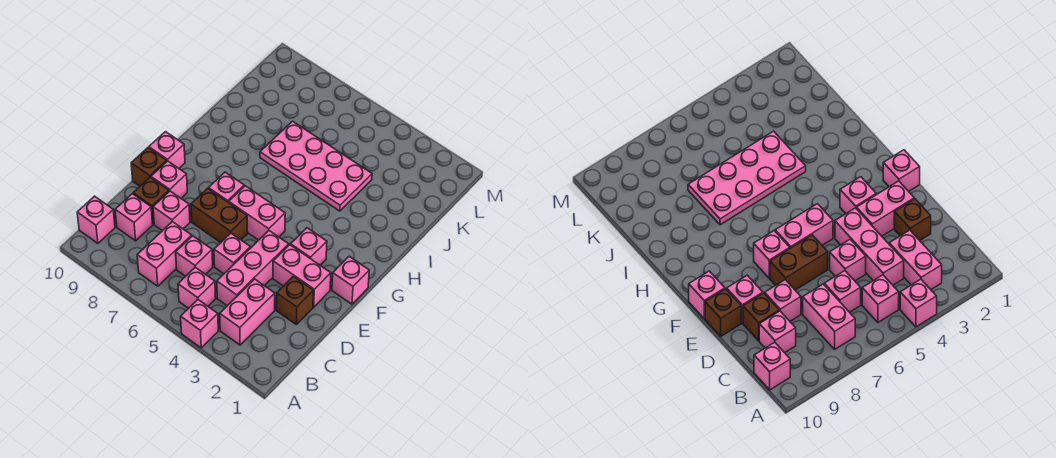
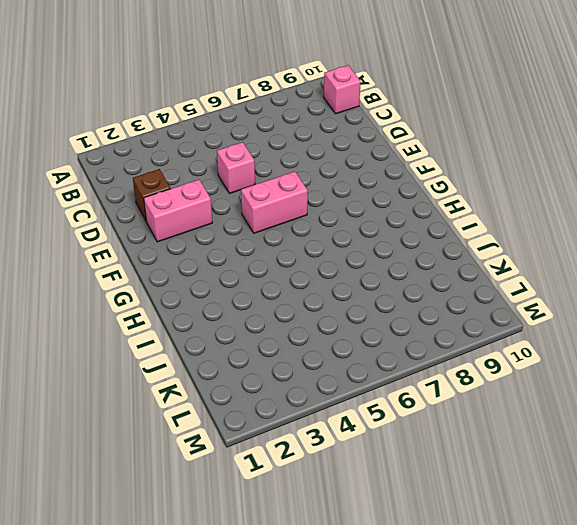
none -> pink 1x1 brick [181,300,218,348]
none -> pink 1x2 brick [220,279,275,345]
none -> pink 1x1 brick [178,267,216,308]

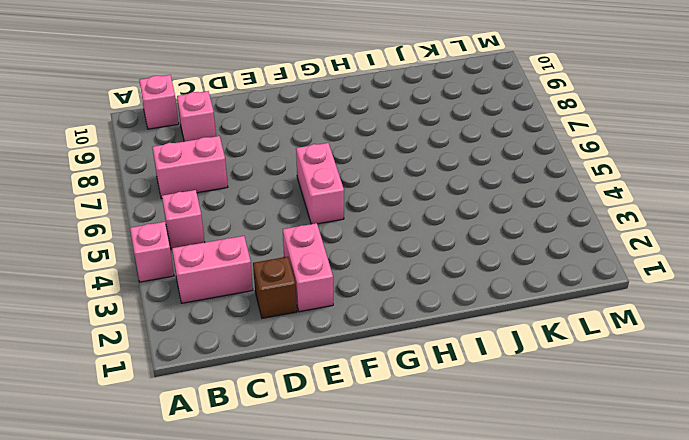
none -> pink 1x3 brick [217,231,289,306]
none -> pink 1x1 brick [176,236,213,276]
none -> pink 1x1 brick [214,233,250,274]

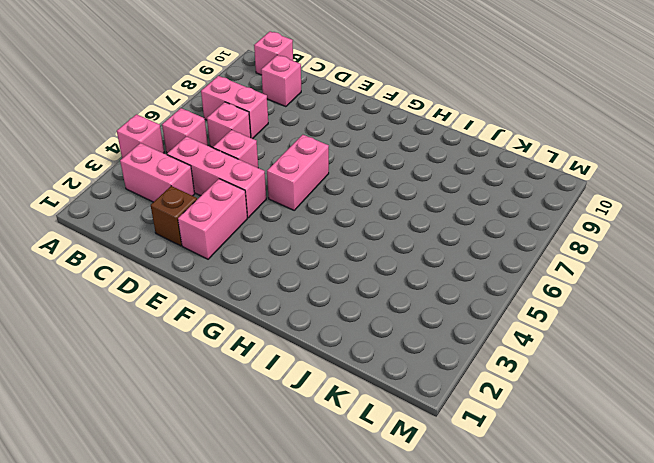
none -> pink 1x1 brick [153,191,190,231]
none -> brown 1x1 brick [133,177,169,224]
none -> brown 1x2 brick [191,188,248,242]

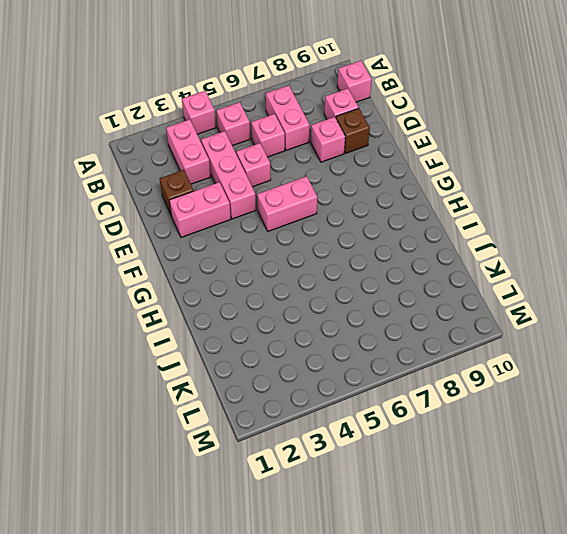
none -> brown 1x2 brick [191,188,248,242]
none -> pink 1x1 brick [151,161,187,198]
none -> brown 1x1 brick [131,148,167,186]

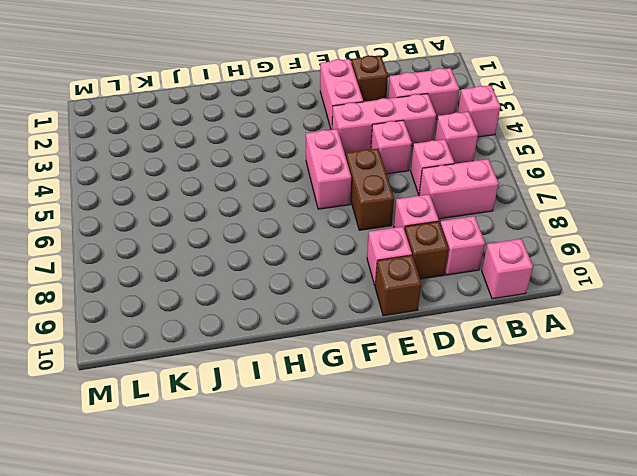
none -> pink 1x1 brick [332,256,369,304]
none -> pink 1x1 brick [291,228,327,265]
none -> pink 1x1 brick [209,172,244,202]

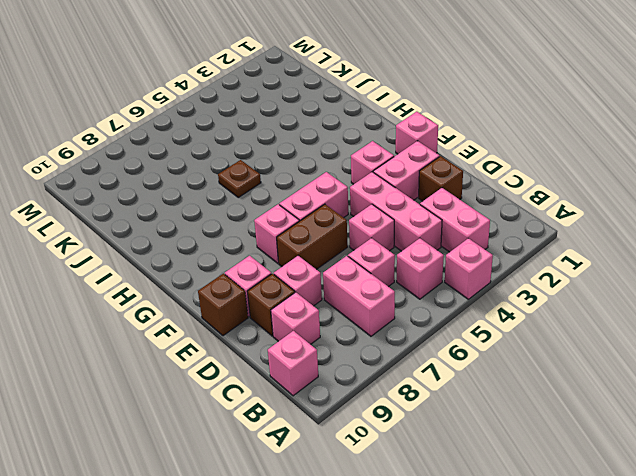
brown 1x1 plate [218,160,261,197] -> pink 2x4 plate [260,121,372,211]
none -> pink 1x1 brick [149,132,185,168]

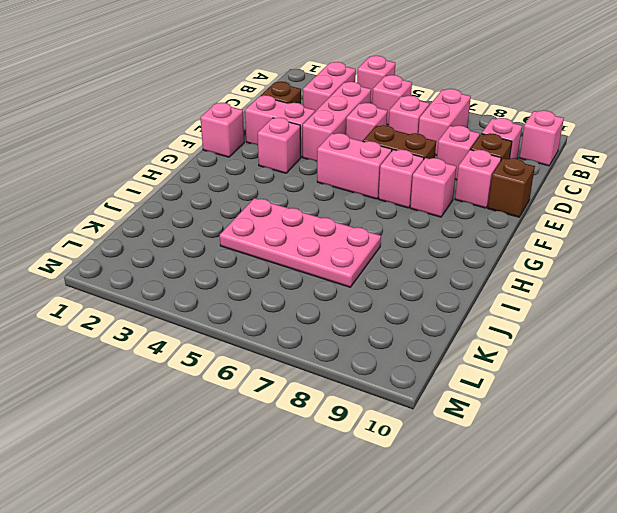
pink 1x1 brick [410,158,456,217] -> pink 1x1 brick moved to [149,132,185,168]

